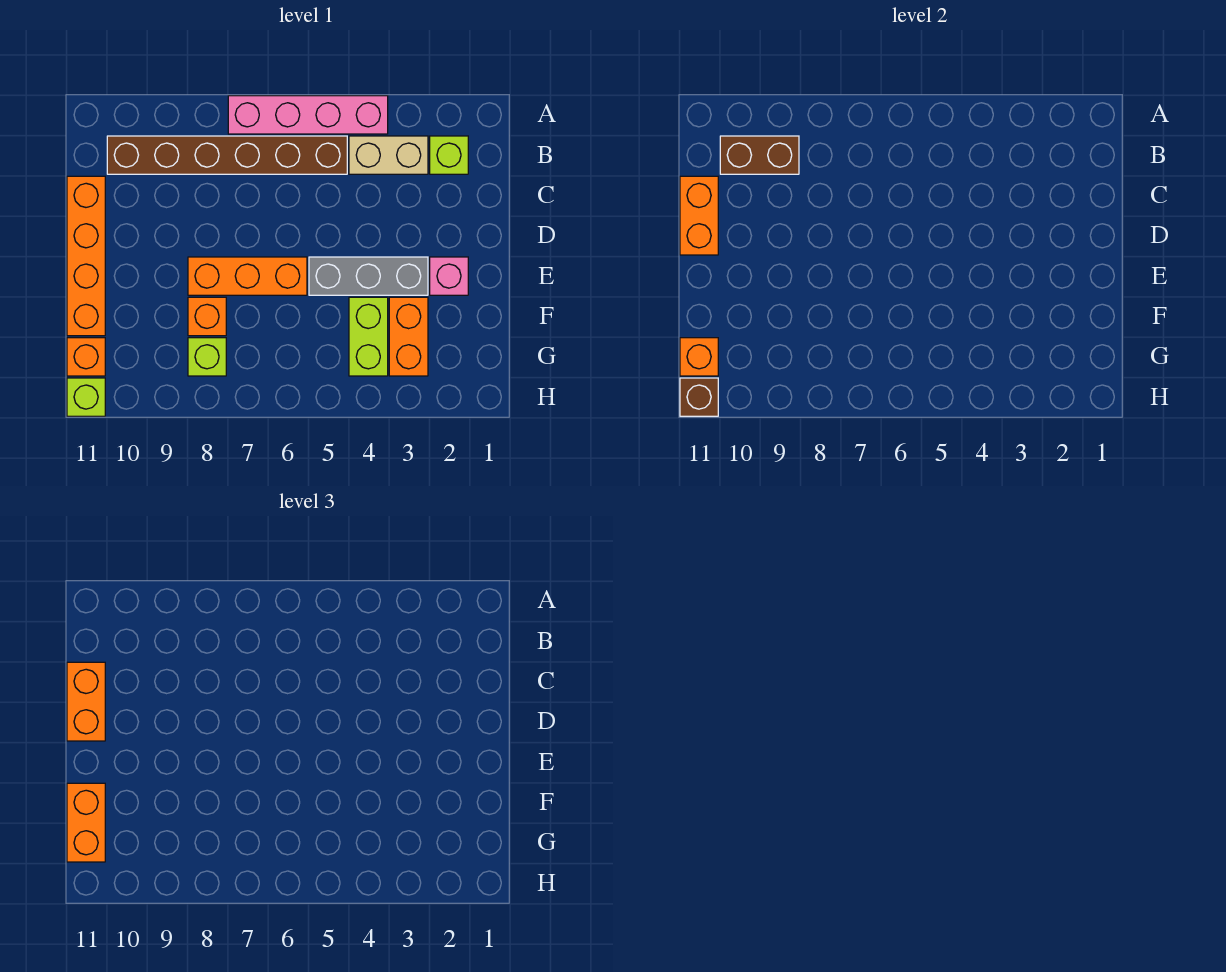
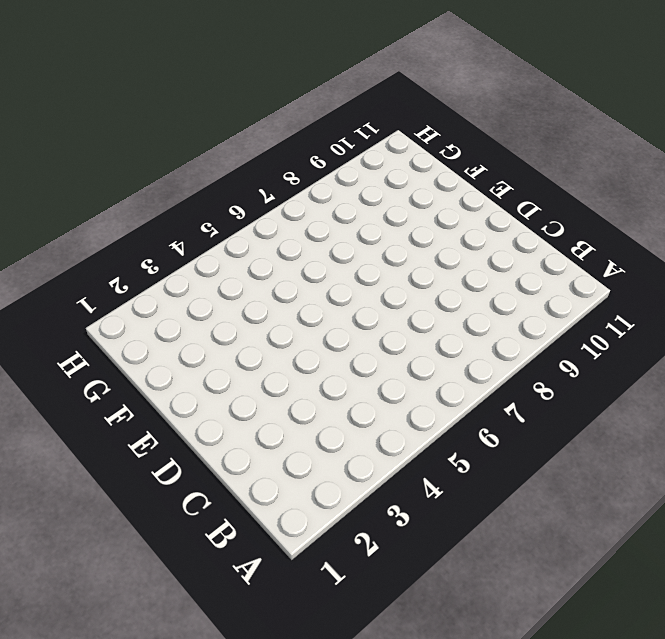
none -> pink 1x4 brick [228,96,388,134]
none -> lime 1x1 brick [430,136,468,174]
none -> tan 1x2 brick [349,136,428,174]

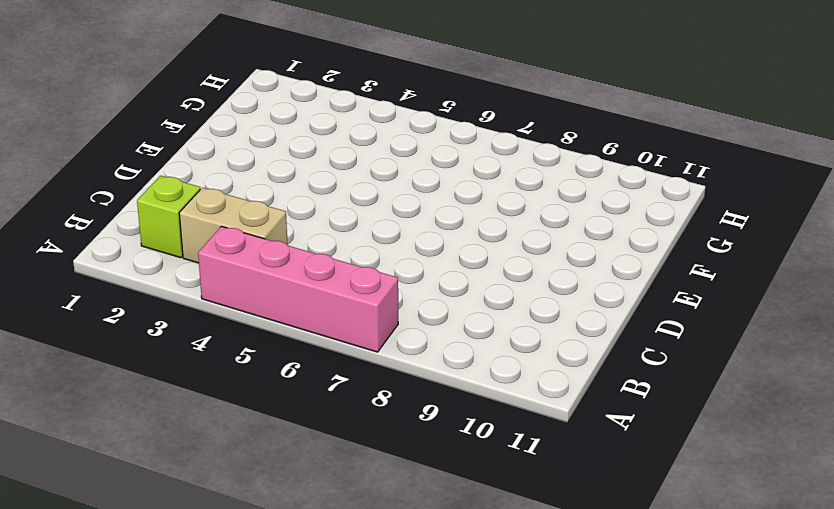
none -> brown 1x6 brick [107,136,347,174]
none -> orange 1x4 brick [67,176,105,336]
none -> pink 1x1 brick [430,257,468,295]

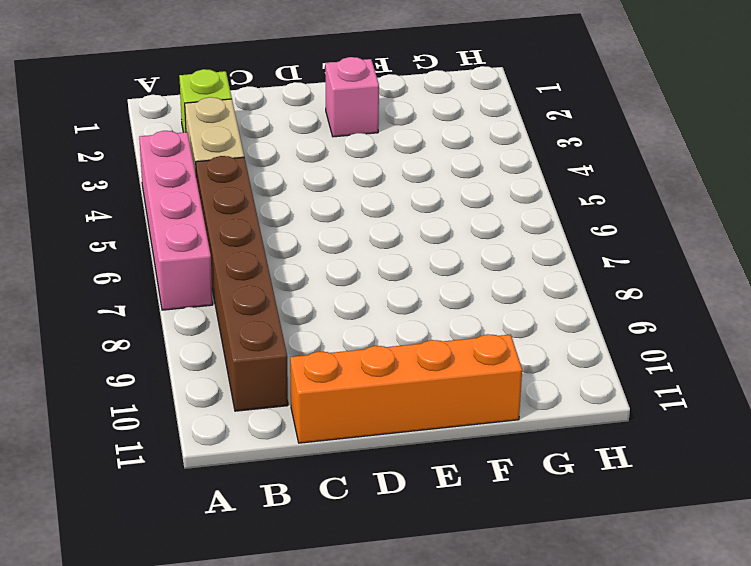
none -> grey 1x3 brick [309,257,428,295]
none -> orange 1x3 brick [188,257,307,295]
none -> orange 1x2 brick [389,297,428,376]

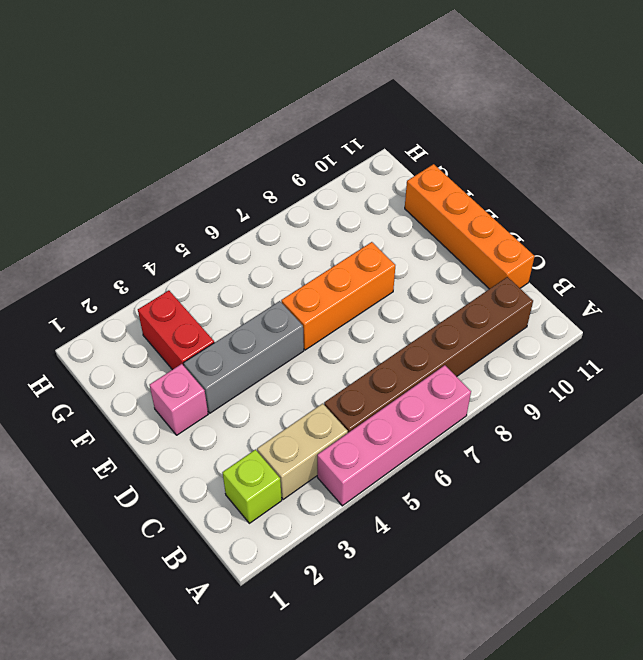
red 1x2 brick [138,290,214,370] -> orange 1x2 brick [389,297,428,376]
none -> lime 1x2 brick [349,297,388,376]
none -> orange 1x1 brick [188,297,226,336]
none -> lime 1x1 brick [188,338,226,376]

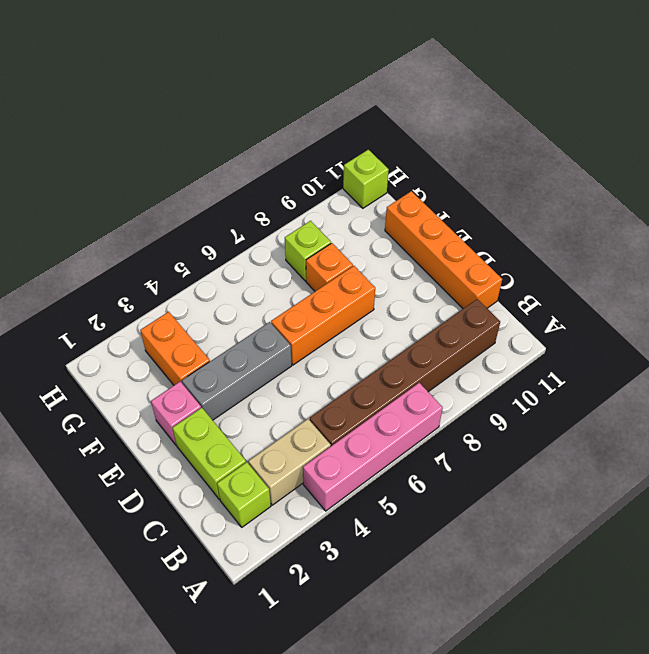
lime 1x2 brick [172,408,246,499] -> lime 1x2 brick moved to [349,297,388,376]
none -> orange 1x1 brick [67,338,105,376]
none -> brown 1x2 brick [720,136,799,174]
none -> orange 1x2 brick [680,176,718,255]

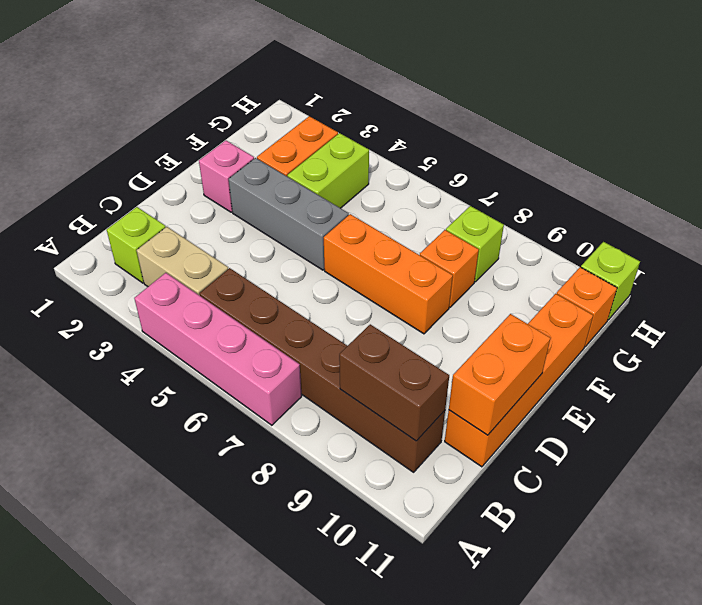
none -> orange 1x1 brick [680,338,718,376]
none -> brown 1x1 brick [680,378,718,416]
none -> orange 1x2 brick [67,662,105,741]

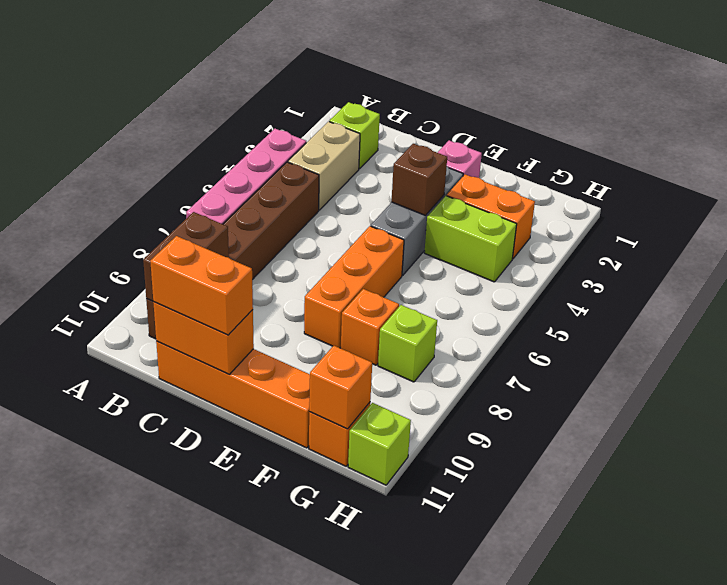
brown 1x1 brick [391,144,447,215] -> brown 1x1 brick moved to [680,378,718,416]
none -> orange 1x2 brick [67,783,105,862]

